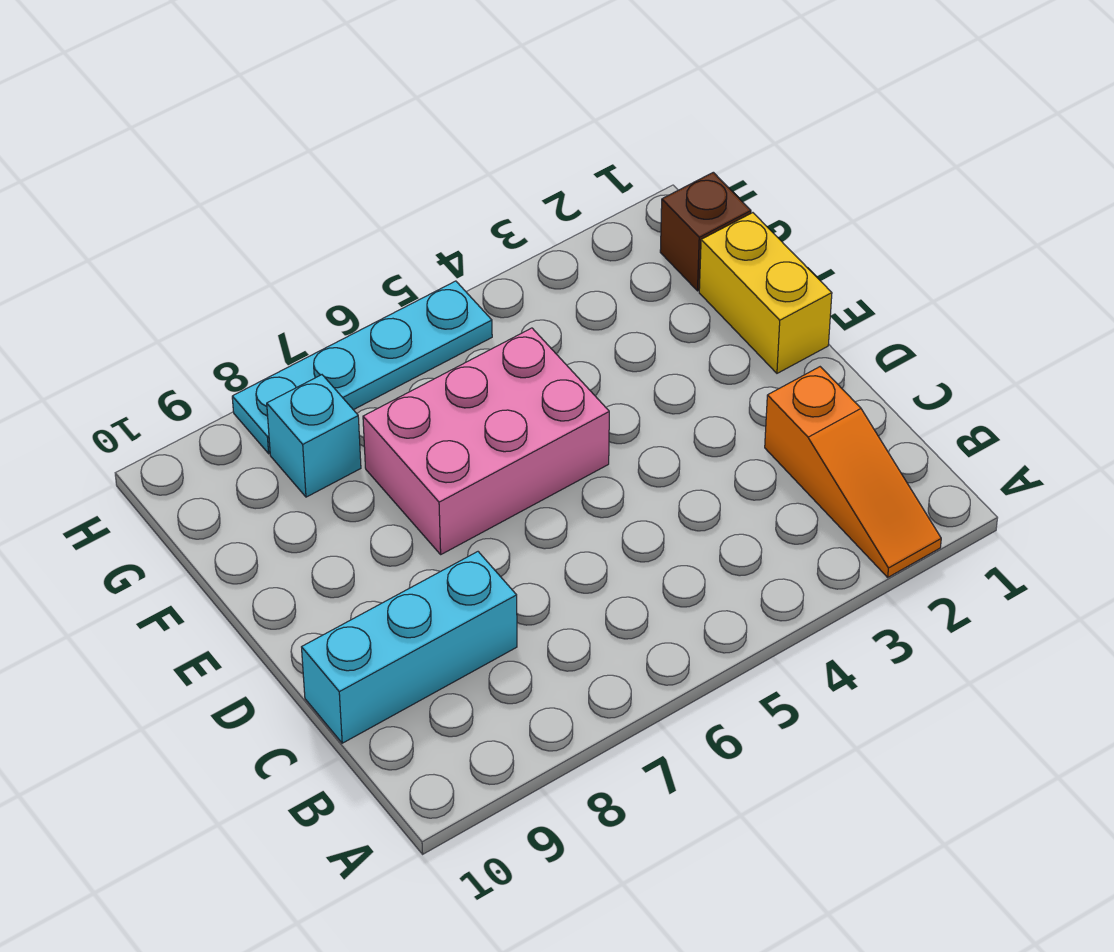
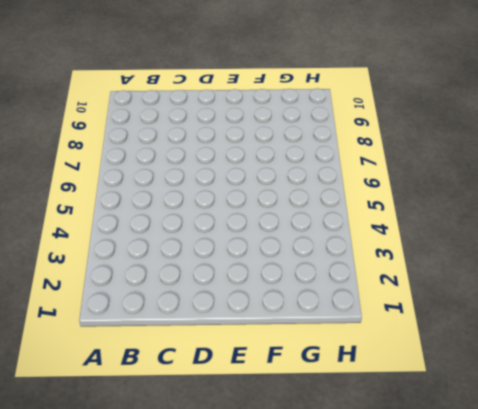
none -> orange 1x3 slope [765,367,941,577]
none -> cyan 1x3 brick [302,552,517,743]

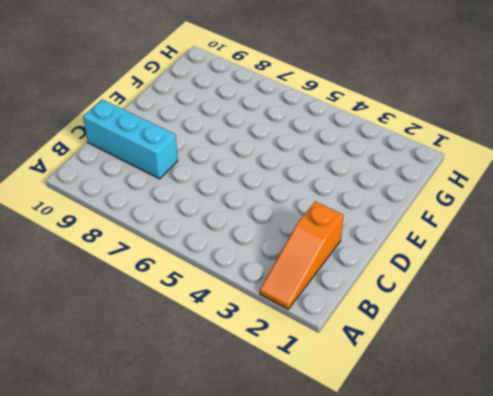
none -> yellow 1x2 brick [699,213,832,373]
none -> pink 2x3 brick [363,328,609,554]

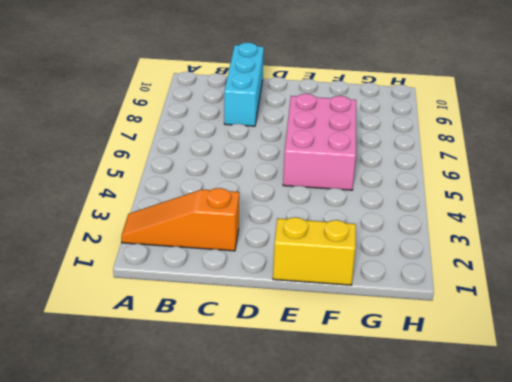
none -> brown 1x1 brick [660,172,751,291]
none -> cyan 1x1 brick [267,375,361,497]

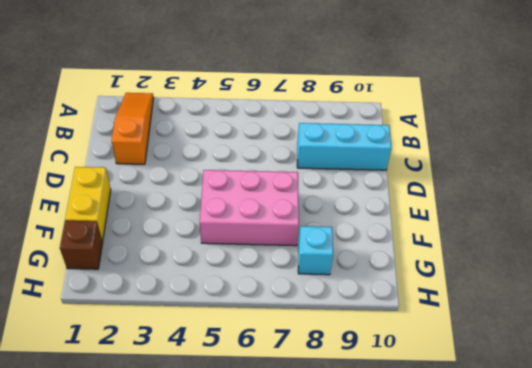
none -> cyan 1x4 plate [232,281,492,454]

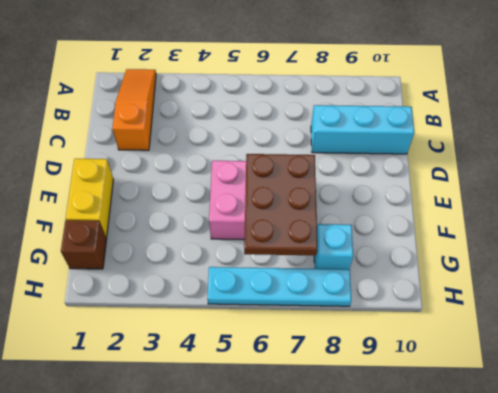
brown 2x3 plate [244,154,317,255] -> none

